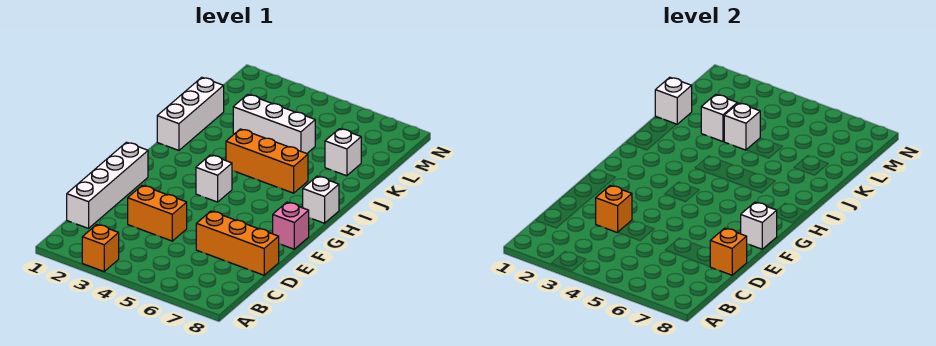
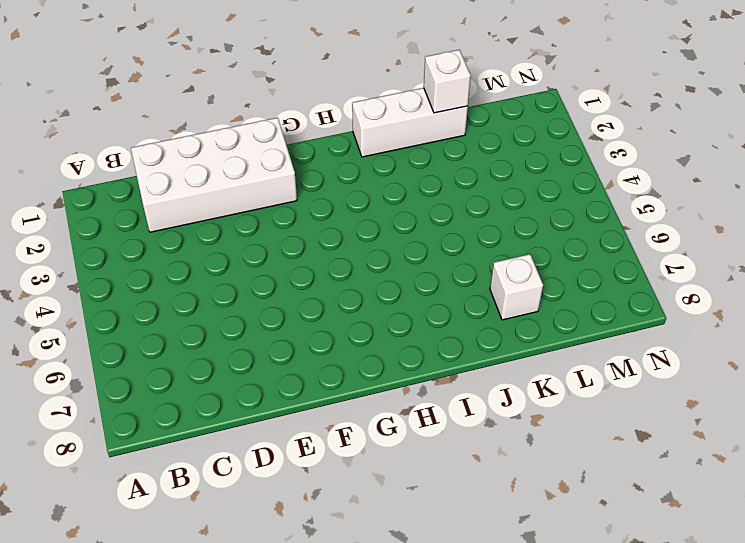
white 2x4 brick [131,118,297,232] -> white 1x4 brick [67,142,148,228]
none -> orange 1x1 brick [82,225,119,271]
none -> orange 1x2 brick [128,186,187,241]
none -> orange 1x3 brick [196,211,279,275]

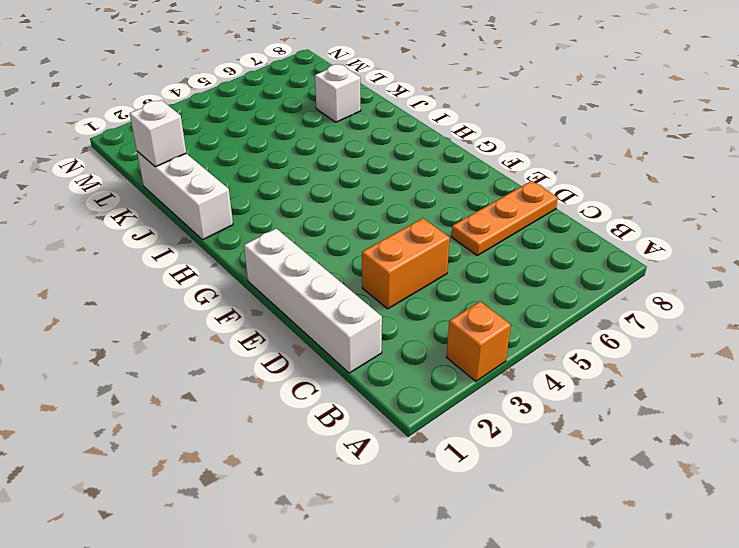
orange 1x3 plate [451,181,558,255] -> orange 1x3 brick [196,211,279,275]
none -> pink 1x1 brick [273,202,309,249]
none -> white 1x1 brick [196,155,232,202]
none -> white 1x1 brick [303,176,339,223]

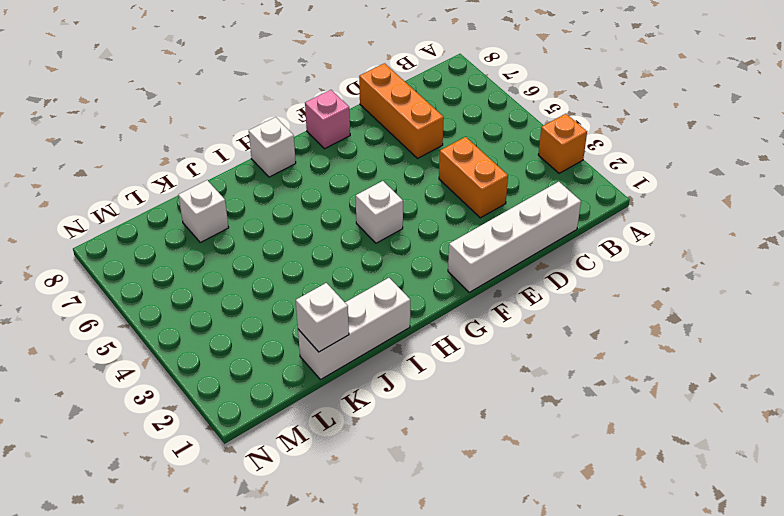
none -> orange 1x3 brick [226,129,308,193]
none -> white 1x3 brick [233,94,315,154]
none -> orange 1x1 brick [596,186,632,233]

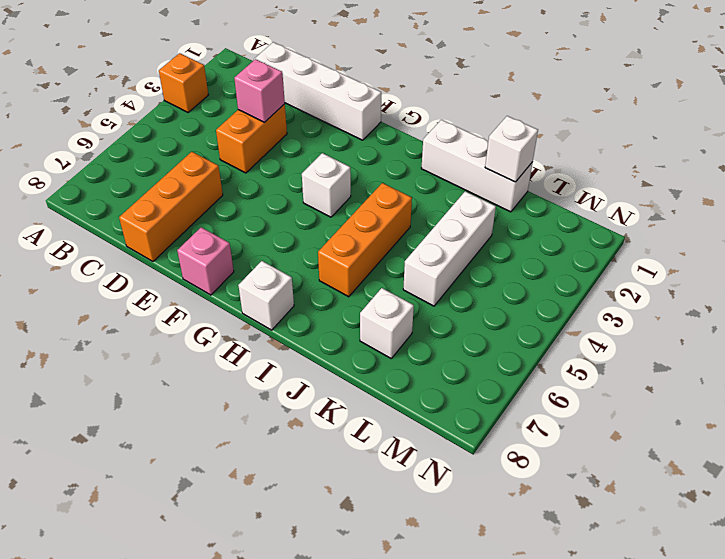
pink 1x1 brick [234,59,285,122] -> orange 1x1 brick [596,186,632,233]
none -> orange 1x1 brick [710,228,747,275]
none -> white 1x1 brick [741,202,777,249]
none -> white 1x1 brick [701,94,737,142]

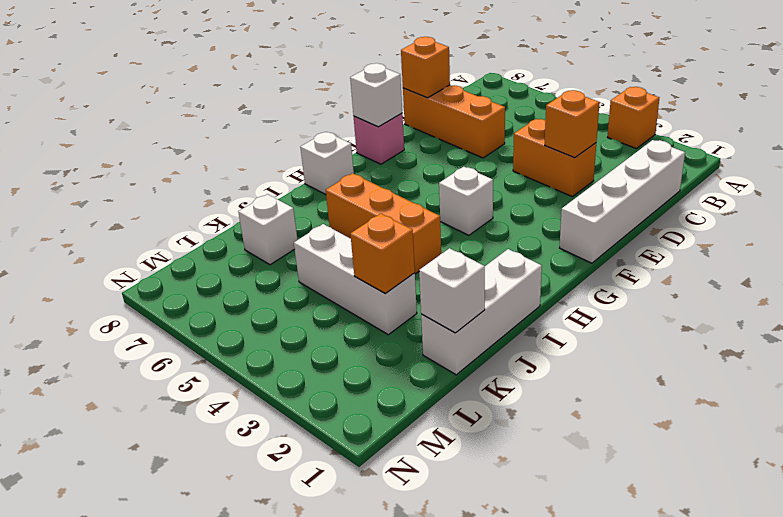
orange 1x1 brick [350,214,415,294] -> white 1x1 brick [701,94,737,142]
none -> white 1x1 brick [724,103,760,150]

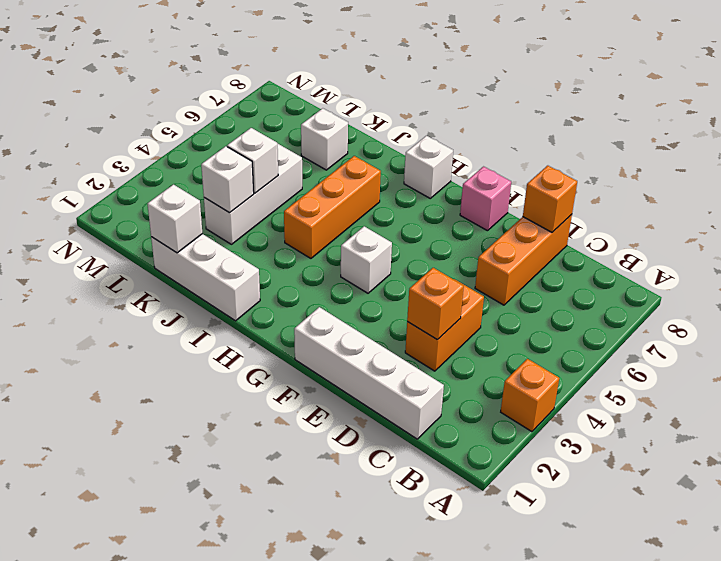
none -> white 1x1 brick [741,202,777,249]

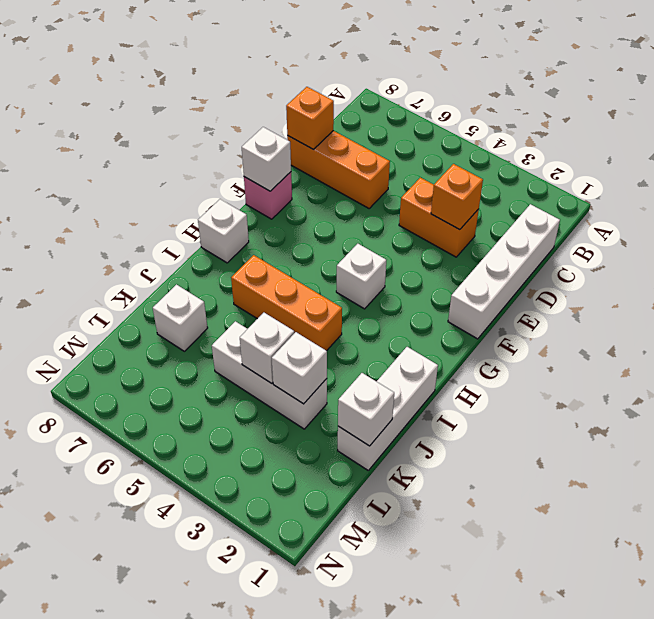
none -> orange 1x1 brick [82,225,119,271]

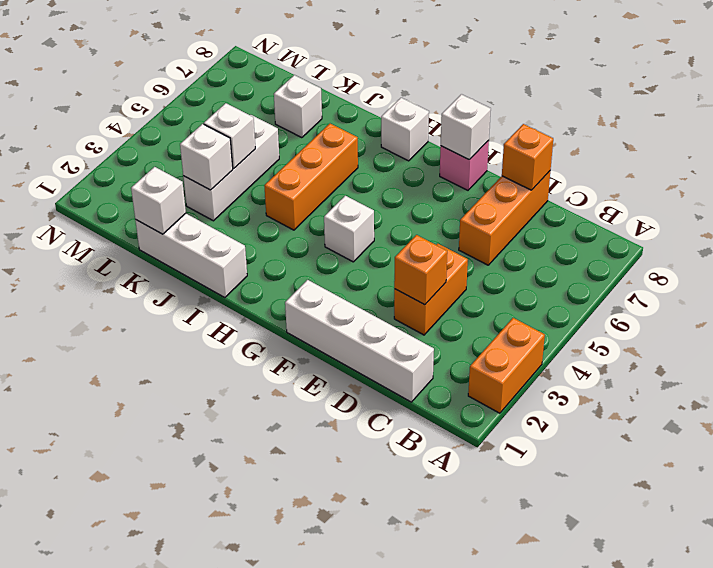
orange 1x2 brick [468,318,545,413] -> orange 1x1 brick [82,225,119,271]

